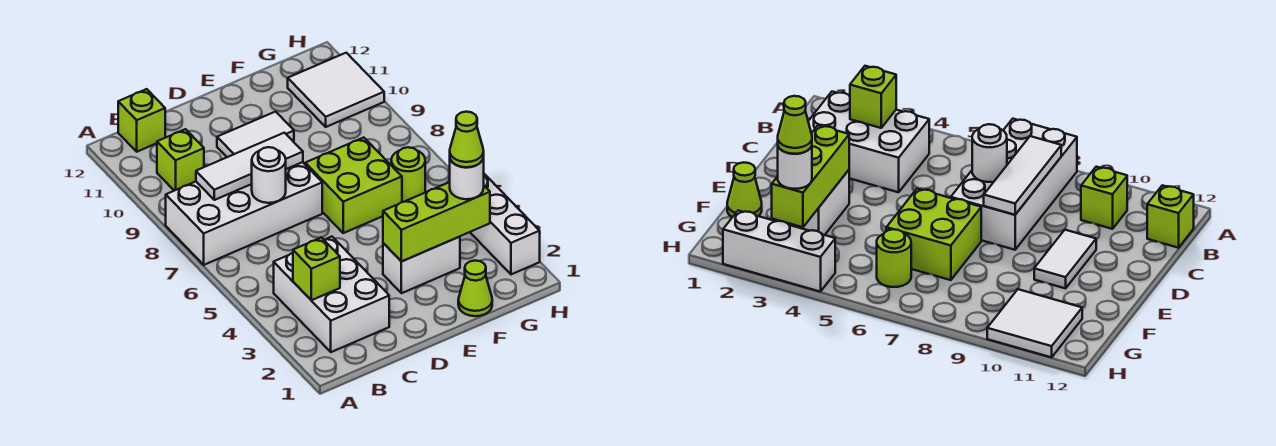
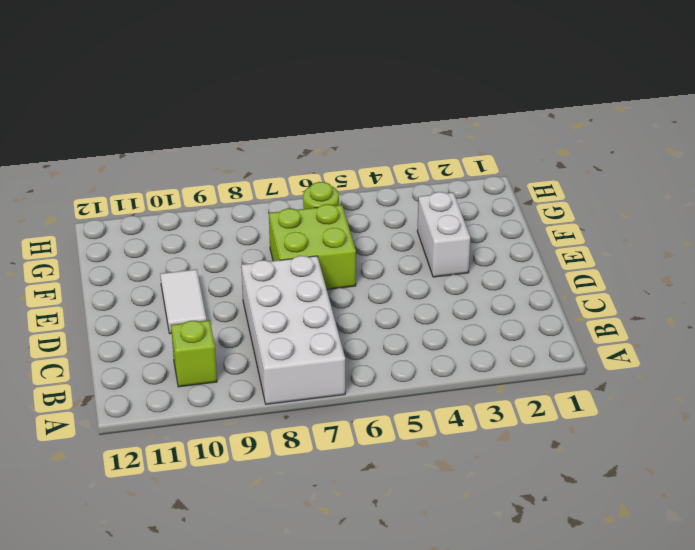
none -> white 2x3 brick [274,237,389,352]
none -> lime 1x1 brick [118,89,165,152]
none -> lime 1x1 cone [458,261,492,316]

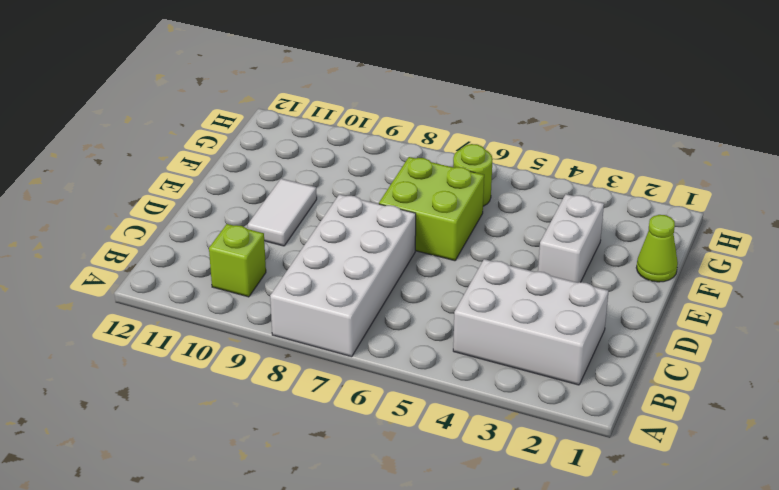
none -> lime 1x1 brick [118,89,165,152]
none -> white 2x2 tile [288,53,384,127]
none -> white 1x3 brick [470,174,540,274]

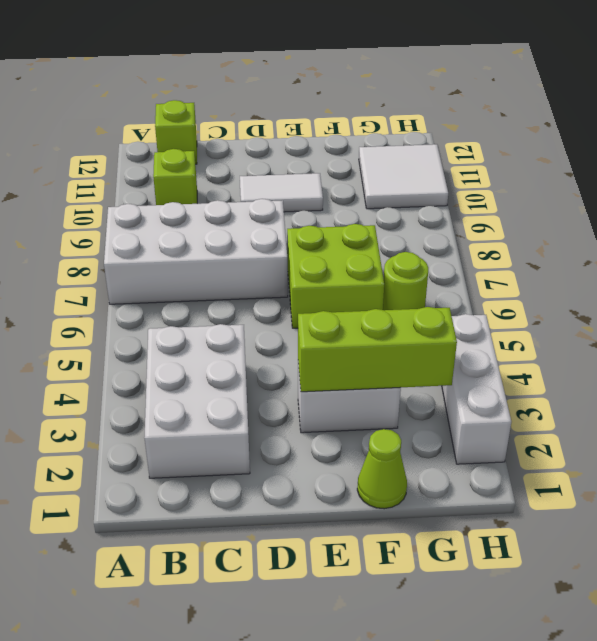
none -> lime 1x1 brick [293,237,340,300]
none -> white 1x3 tile [196,133,303,200]
none -> white 1x1 round brick [252,147,286,203]

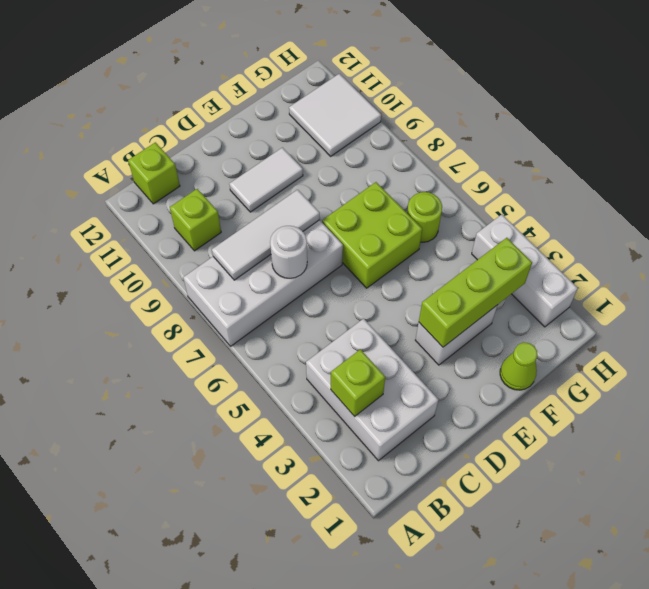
none -> white 1x1 round brick [450,158,484,199]
none -> lime 1x1 cone [450,112,484,167]

